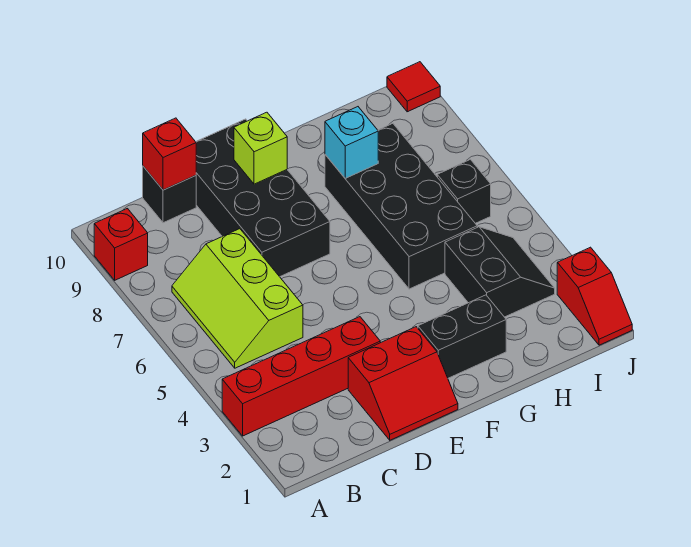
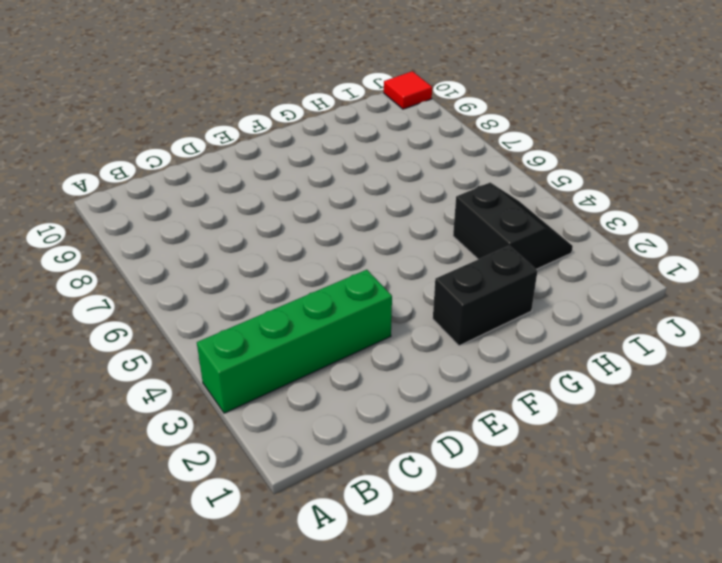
green 1x4 brick [197,270,392,413] -> red 1x4 brick [222,317,380,436]
none -> red 1x1 brick [94,209,148,280]
none -> lime 2x3 slope [172,229,303,368]
none -> black 1x1 brick [143,166,196,223]

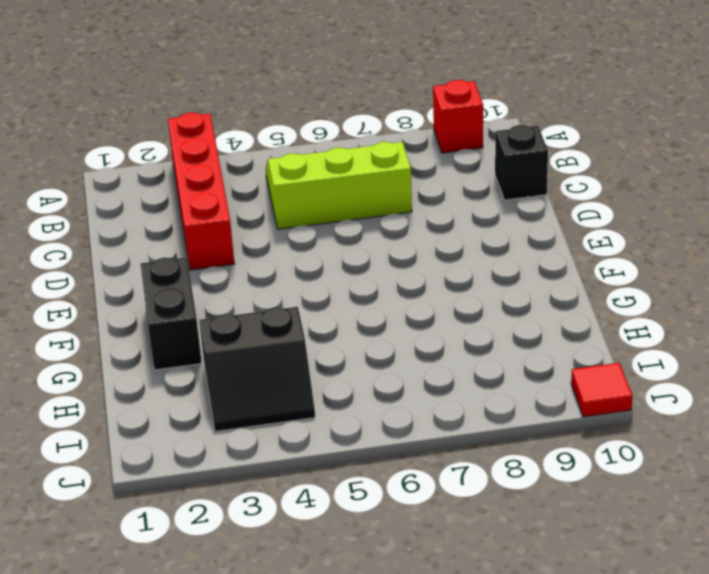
none -> red 2x2 slope [348,327,458,440]
none -> black 2x4 brick [196,119,330,277]
none -> black 2x4 brick [325,124,477,289]

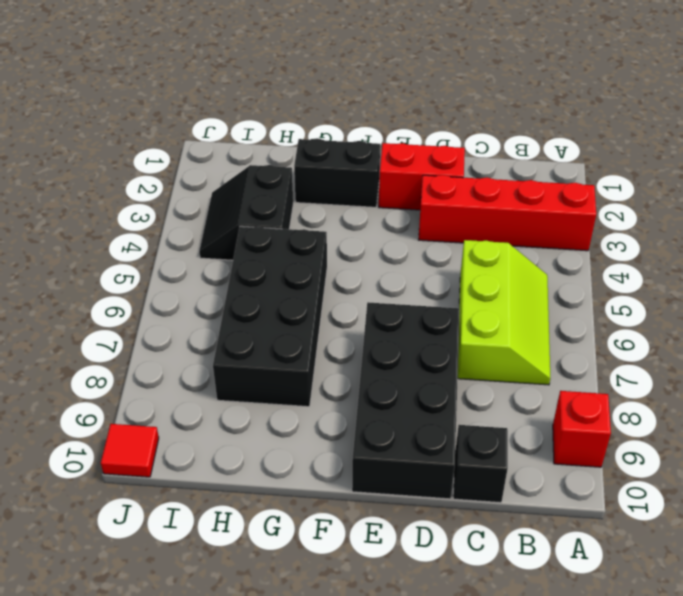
none -> black 1x1 brick [437,159,491,223]
none -> red 1x2 slope [557,247,632,345]
none -> red 1x1 brick [143,118,196,190]

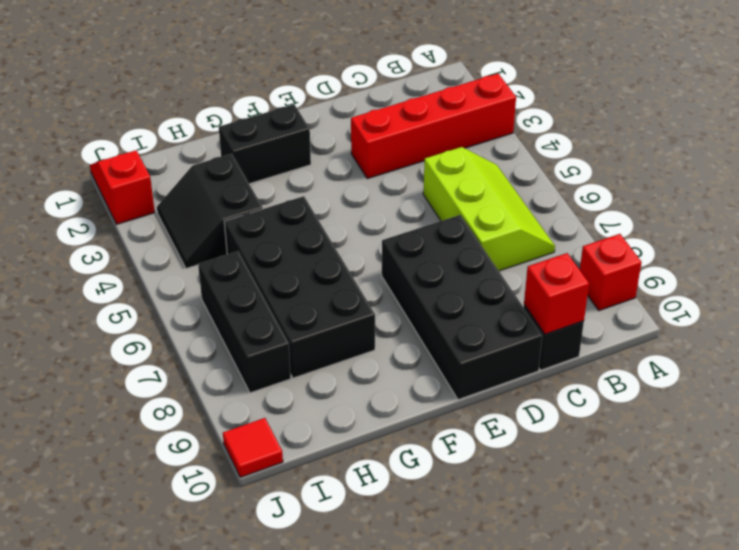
black 1x3 brick [198,251,291,393] -> black 1x1 brick [437,159,491,223]
none -> red 2x2 slope [348,327,458,440]
none -> lime 1x1 brick [234,112,287,184]
none -> cyan 1x1 brick [325,107,378,178]

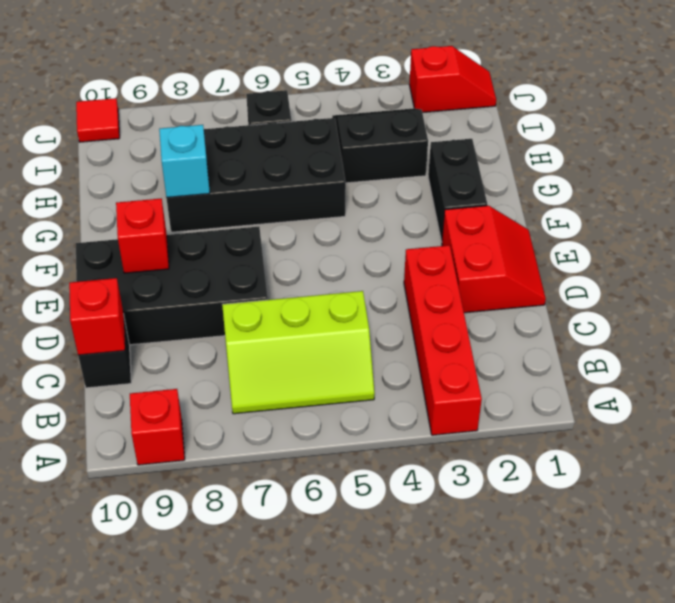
red 1x1 brick [116,199,169,273] -> lime 1x1 brick [234,112,287,184]

